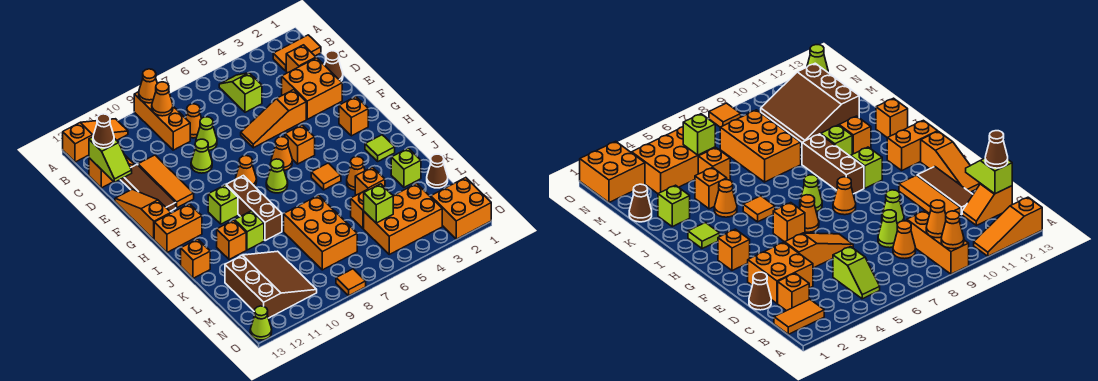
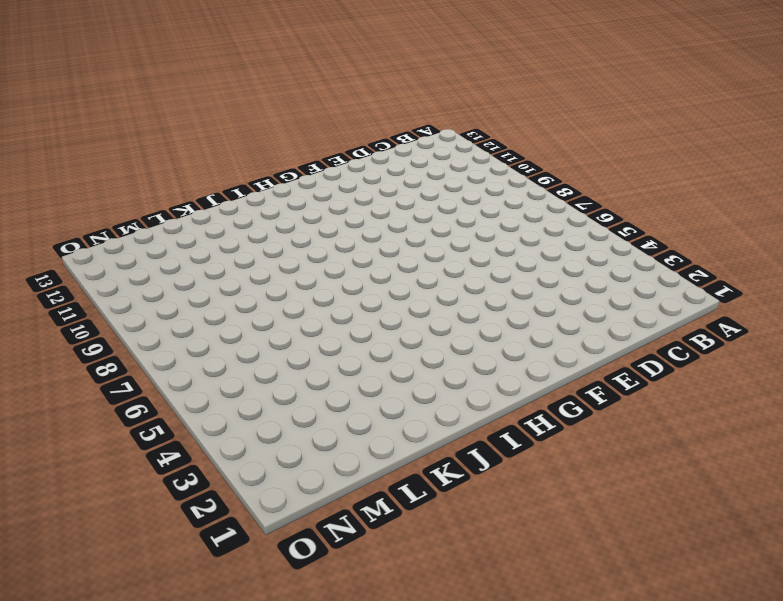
none -> orange 1x3 brick [134,92,190,150]
none -> orange 1x3 slope [63,119,128,162]
none -> orange 1x2 tile [273,35,321,71]
none -> lime 1x2 slope [219,73,262,112]

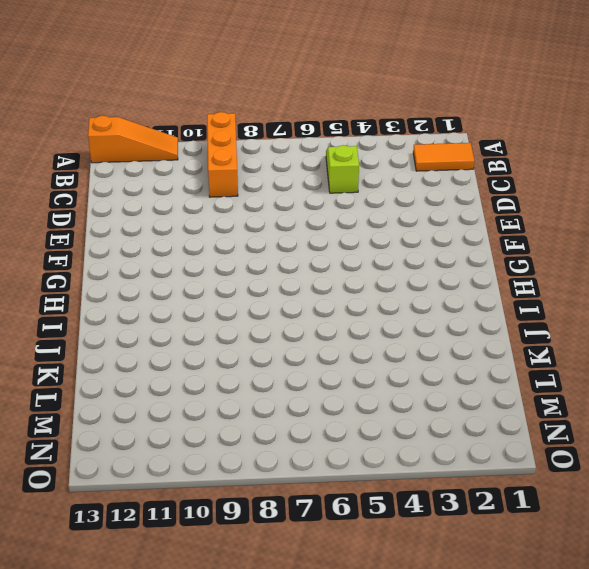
none -> orange 1x1 brick [286,45,316,73]
none -> orange 1x1 cone [186,104,202,138]
none -> orange 1x2 slope [89,156,135,188]
none -> brown 1x1 cone [324,51,343,81]

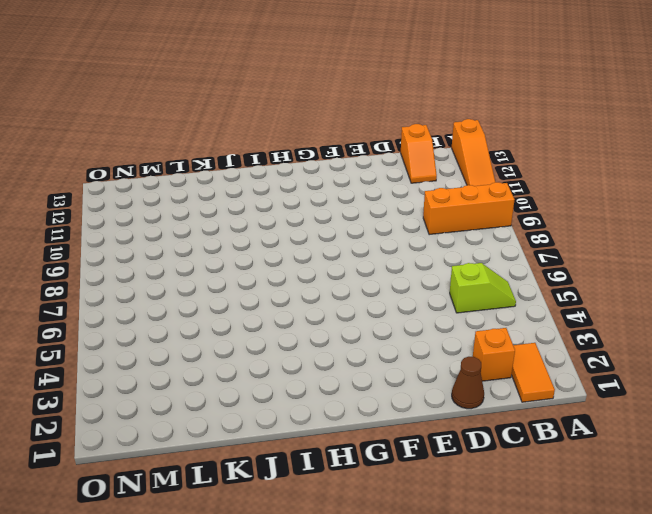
none -> orange 1x1 cone [186,104,202,138]
none -> orange 2x2 brick [282,58,342,119]
none -> lime 1x1 cone [196,117,217,151]
none -> orange 1x3 tile [138,155,194,208]

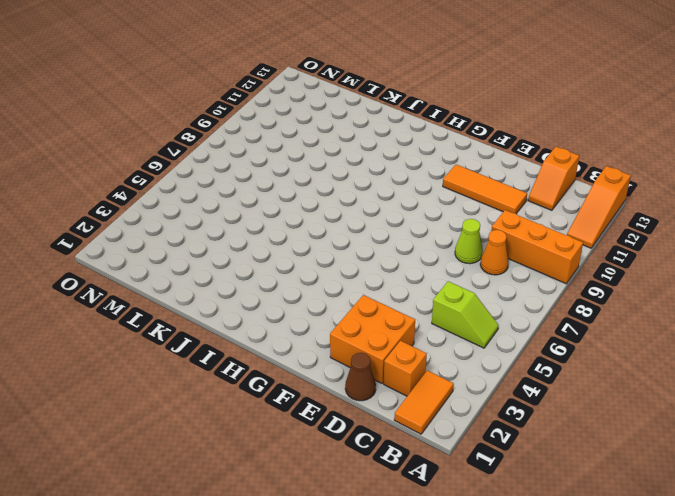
none -> brown 1x3 tile [120,165,176,211]
none -> orange 1x3 slope [241,90,306,148]
none -> lime 1x1 cone [191,139,212,173]
none -> orange 1x3 slope [115,189,171,240]

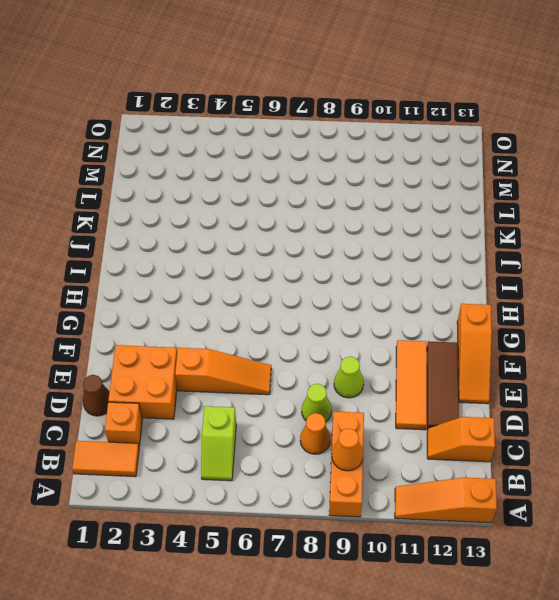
none -> orange 1x1 brick [339,97,368,136]
none -> orange 1x1 brick [285,125,315,164]
none -> orange 1x1 cone [271,137,292,170]
none -> orange 1x1 cone [235,156,257,186]

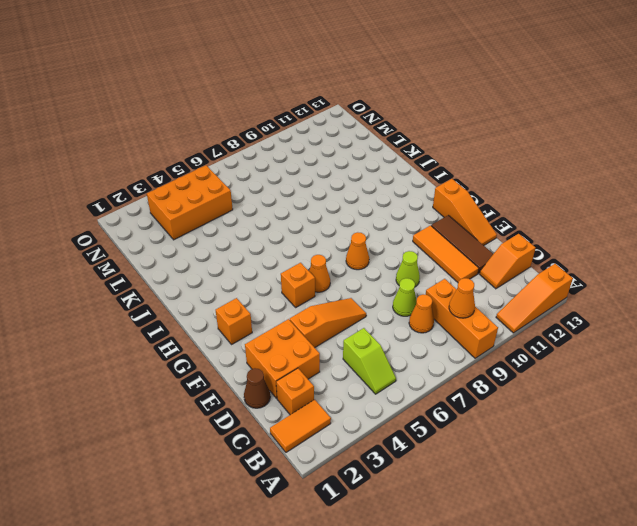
none -> lime 1x1 cone [266,159,288,193]
none -> brown 1x3 brick [226,175,282,241]
none -> lime 1x1 brick [208,185,238,224]
none -> orange 1x2 brick [154,204,202,252]

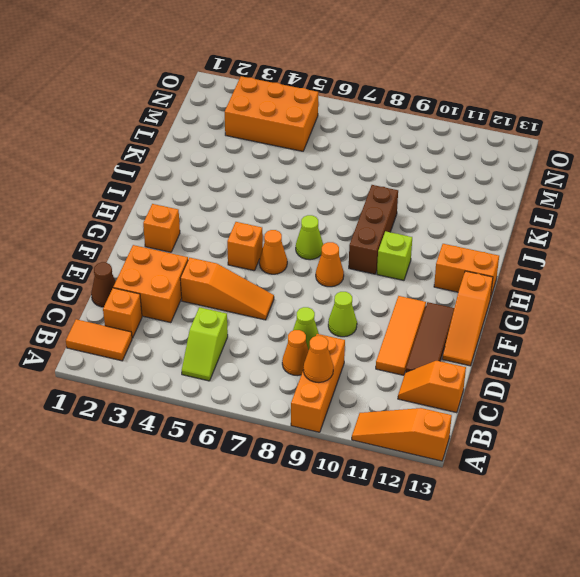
none -> lime 1x1 tile [365,135,395,161]
none -> orange 1x1 tile [311,163,341,190]
none -> orange 1x1 cone [347,157,365,190]
none -> lime 1x1 brick [235,211,264,250]

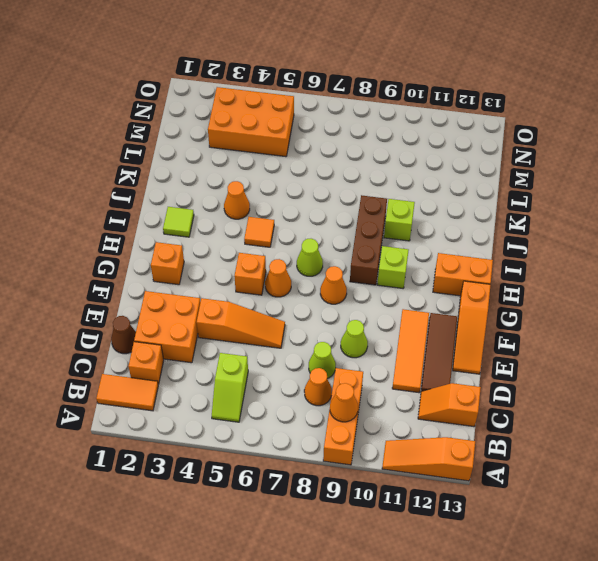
none -> orange 1x1 brick [217,220,246,259]
none -> orange 1x1 brick [181,239,210,278]
none -> lime 1x1 brick [391,148,421,187]
none -> orange 1x1 brick [355,167,385,195]

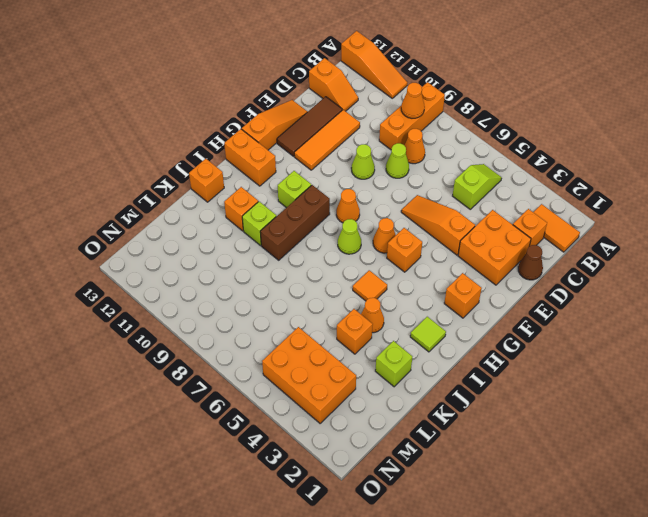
none -> orange 2x3 brick [284,195,357,270]
none -> brown 1x1 cone [427,154,448,188]
none -> orange 1x1 brick [351,189,368,229]
none -> brown 3x3 slope [225,251,317,318]

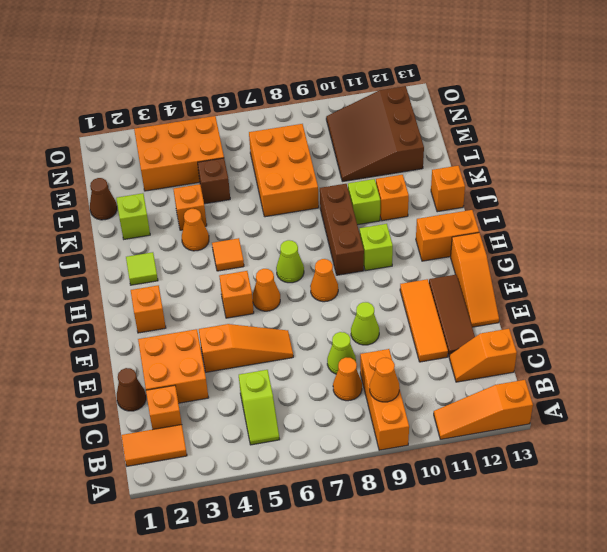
brown 1x1 brick [198,158,230,204] -> orange 1x1 brick [351,189,368,229]
none -> orange 2x2 brick [431,178,491,239]
none -> orange 1x1 tile [336,269,366,296]
none -> lime 1x1 cone [250,306,272,340]
none -> orange 1x1 cone [139,69,157,103]

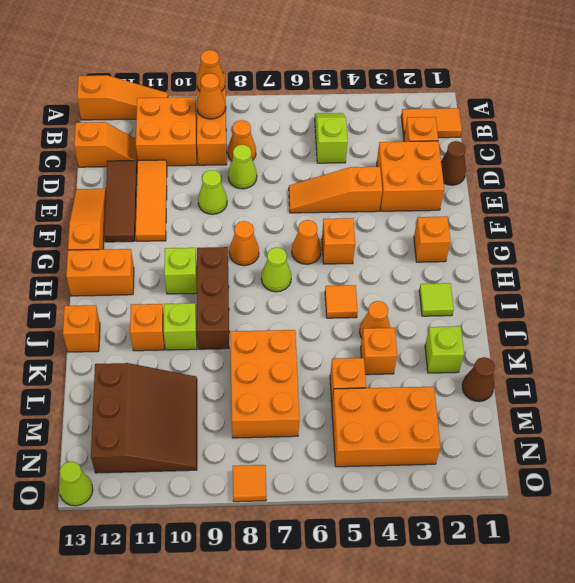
orange 2x2 brick [136,97,197,166] -> orange 2x2 brick moved to [431,178,491,239]
none -> lime 1x2 slope [89,137,132,182]
none -> lime 1x1 brick [364,184,393,223]
none -> brown 1x1 cone [93,114,114,148]

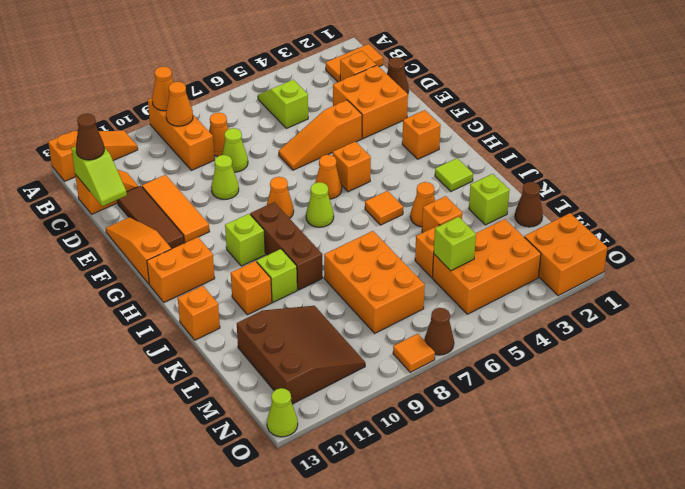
brown 1x1 cone [424,308,454,355] -> none

